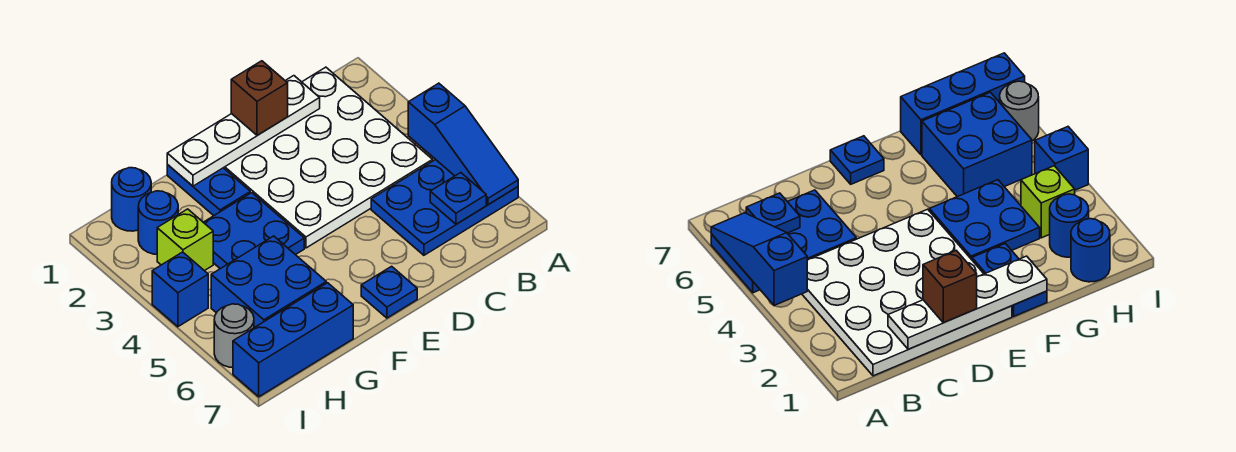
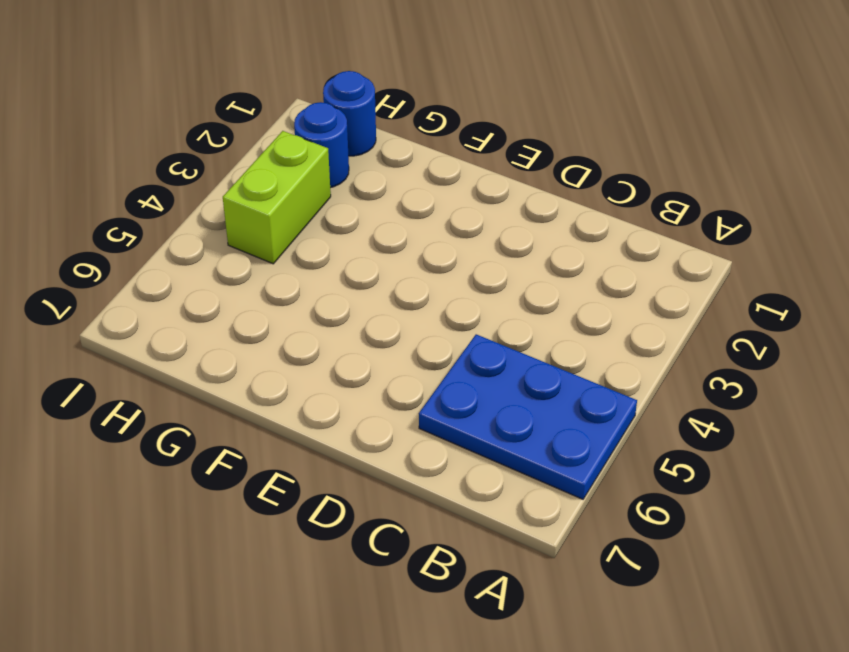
lime 1x2 brick [223,131,331,264] -> lime 1x1 brick [157,209,213,271]
none -> white 4x4 plate [224,67,433,248]
none -> blue 1x1 plate [361,266,417,318]
none -> blue 1x2 plate [167,165,250,216]

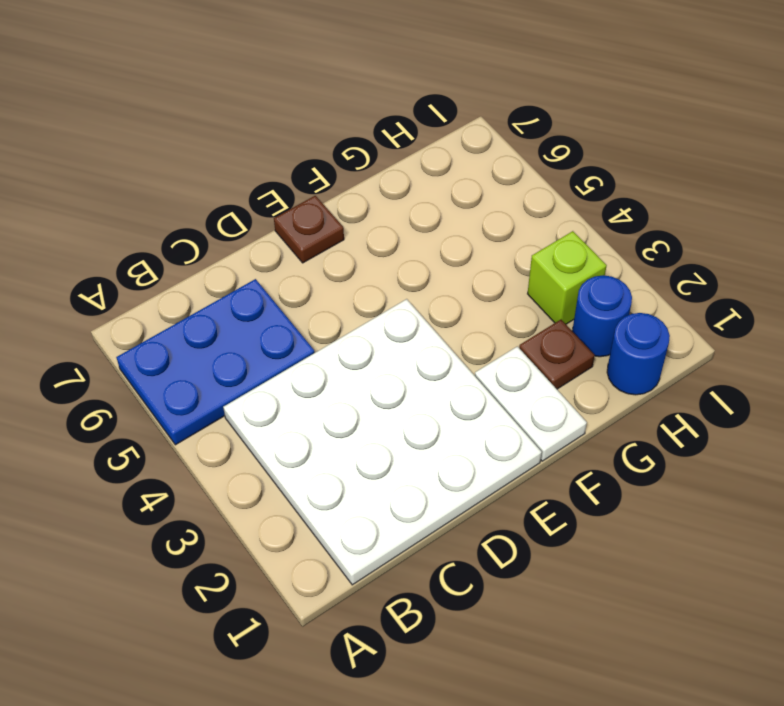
brown 1x1 plate [274,196,344,263] -> blue 1x1 plate [361,266,417,318]
white 1x2 plate [475,346,587,461] -> blue 1x2 plate [167,165,250,216]
brown 1x1 plate [519,320,595,389] -> none
none -> blue 2x2 plate [203,193,304,269]
none -> blue 2x2 brick [211,236,326,328]
none -> blue 1x3 brick [233,283,353,397]

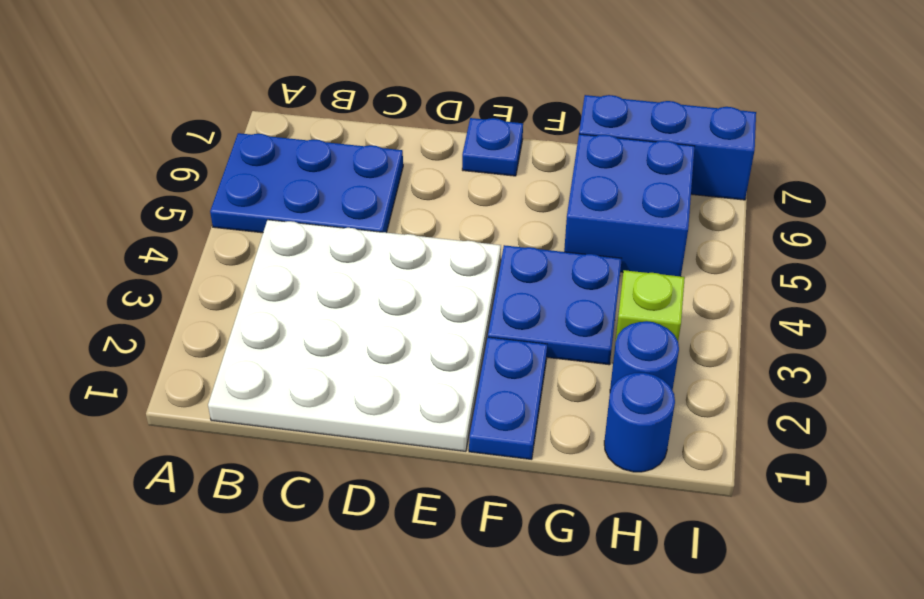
none -> blue 1x1 brick [152,252,208,327]
none -> grey 1x1 round brick [214,304,254,367]
none -> blue 1x3 slope [408,83,518,205]

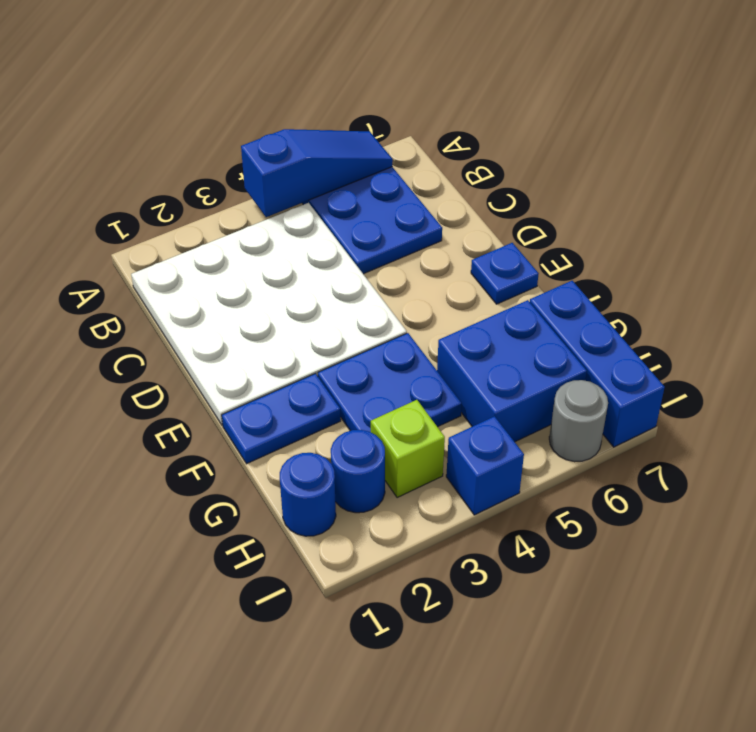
none -> blue 1x1 plate [430,173,486,224]
none -> white 1x4 plate [167,76,320,186]
none -> brown 1x1 brick [231,61,288,135]

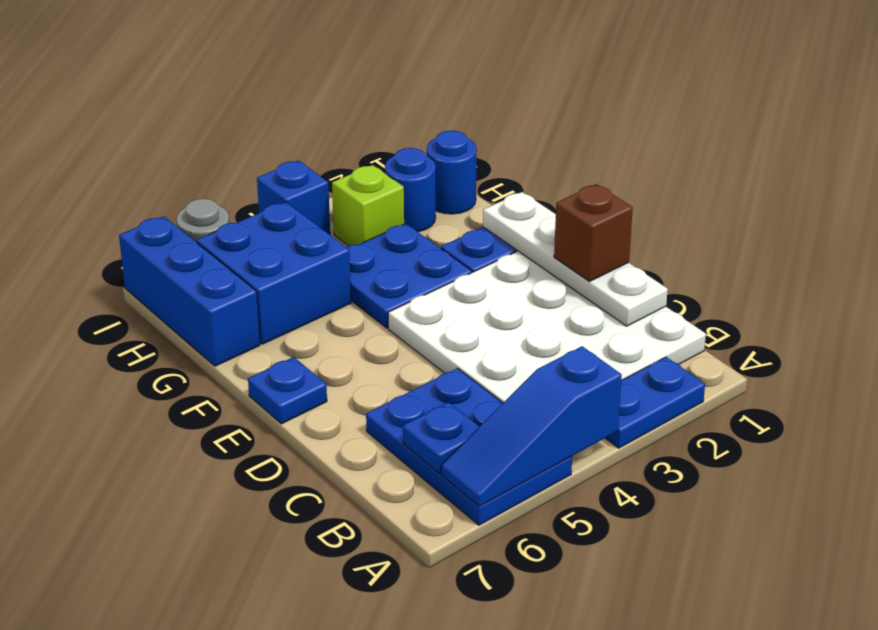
blue 1x2 plate [606,357,705,448] -> none

